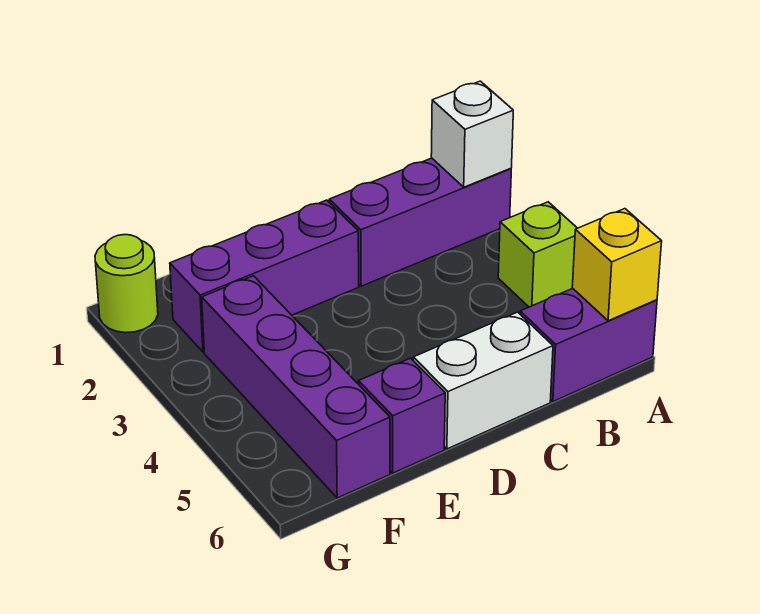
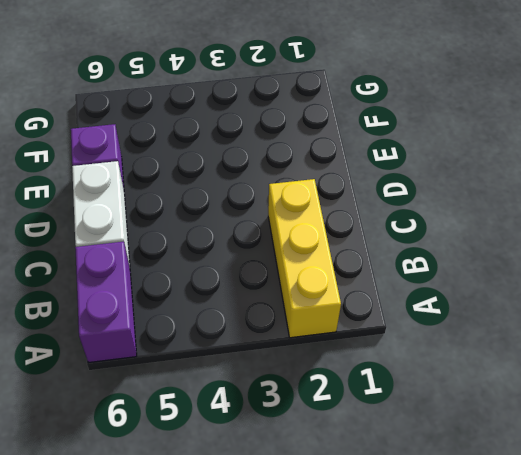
yellow 1x3 brick [268,179,341,338] -> purple 1x3 brick [329,158,511,286]
none -> lime 1x1 brick [498,202,577,307]
none -> purple 1x3 brick [170,200,359,352]

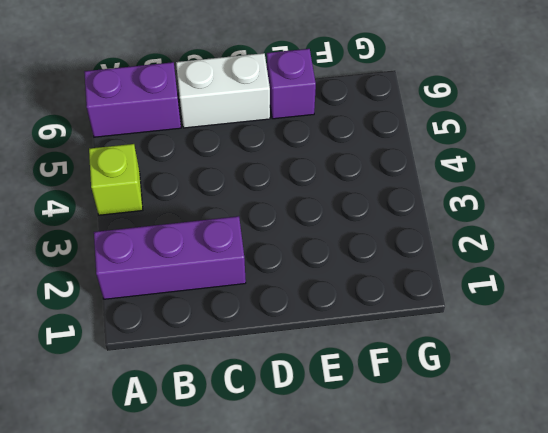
none -> purple 1x3 brick [170,200,359,352]
none -> purple 1x4 brick [202,276,390,498]

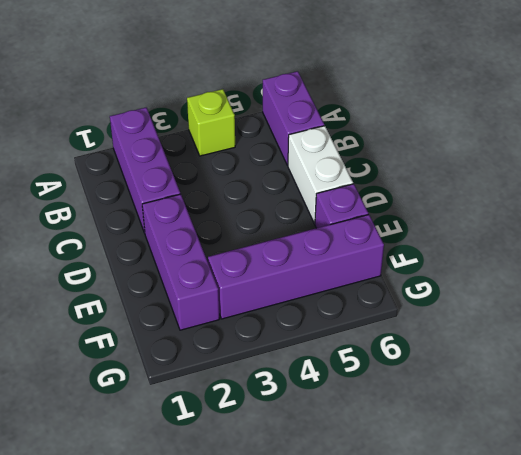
none -> lime 1x1 round brick [95,235,158,333]
none -> white 1x1 brick [431,81,513,187]

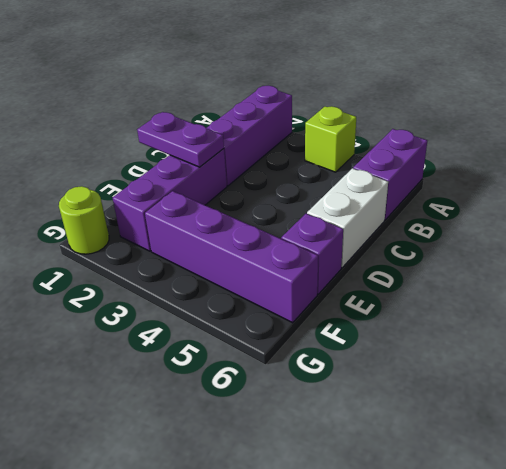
purple 1x2 plate [137,112,224,167] -> none
none -> white 1x1 brick [431,81,513,187]
none -> yellow 1x1 brick [572,209,662,321]

